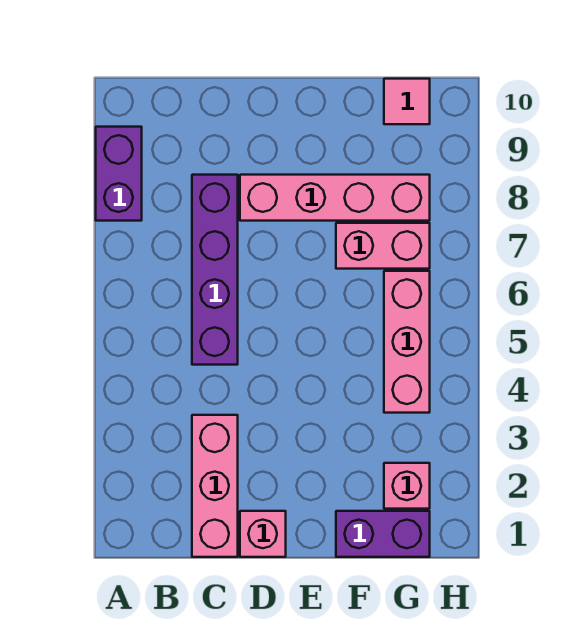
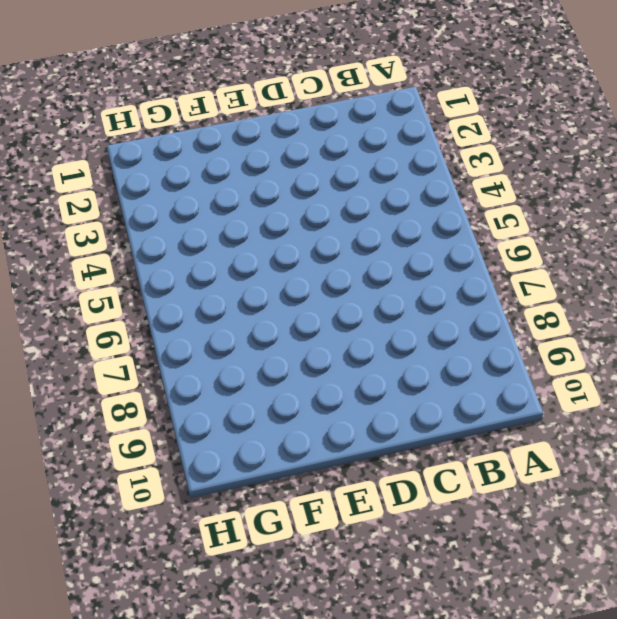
none -> purple 1x2 brick [96,127,142,221]
none -> pink 1x3 brick [192,415,238,557]

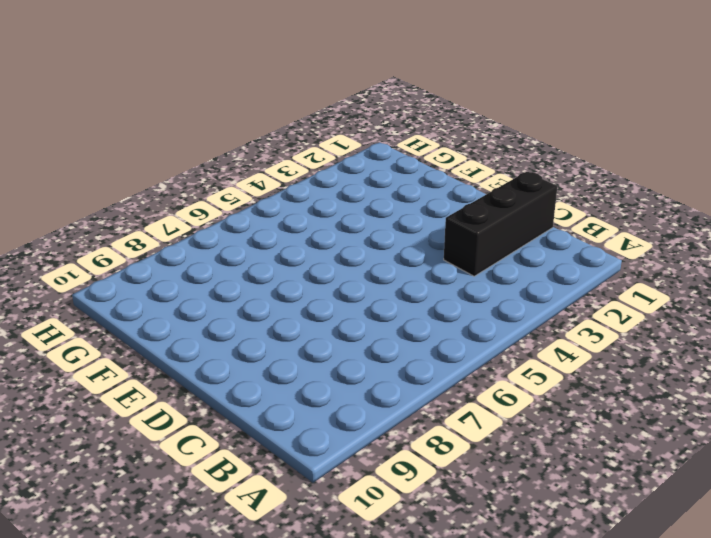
black 1x3 brick [444,172,557,276] -> pink 1x3 brick [192,415,238,557]
none -> purple 1x2 brick [96,127,142,221]
none -> purple 1x4 brick [192,175,238,365]

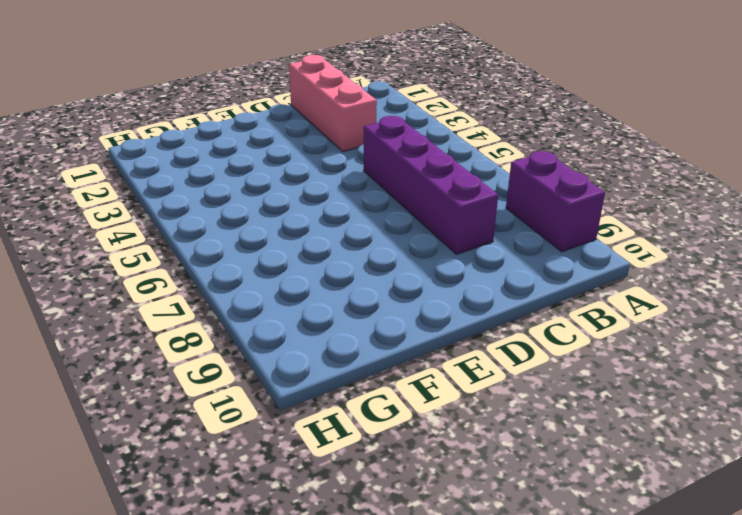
none -> pink 1x1 brick [240,511,286,557]
none -> pink 1x4 brick [240,175,430,221]

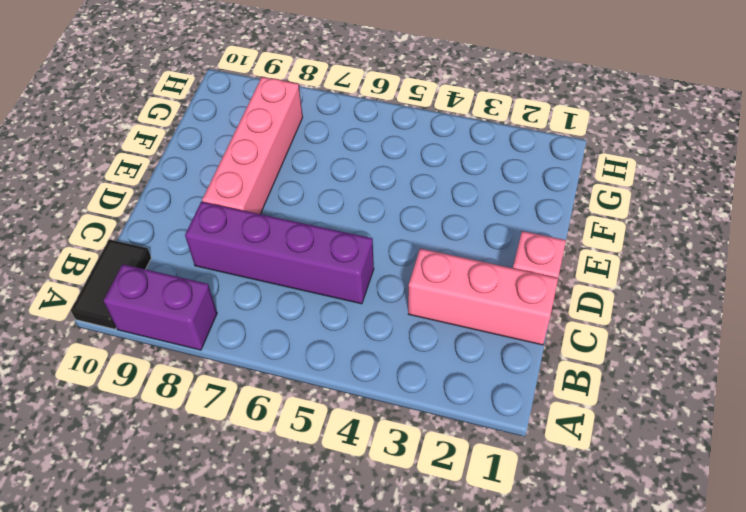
black 1x2 tile [71,239,151,329] -> none
none -> purple 1x2 brick [336,511,430,557]
none -> pink 1x2 brick [336,223,430,269]

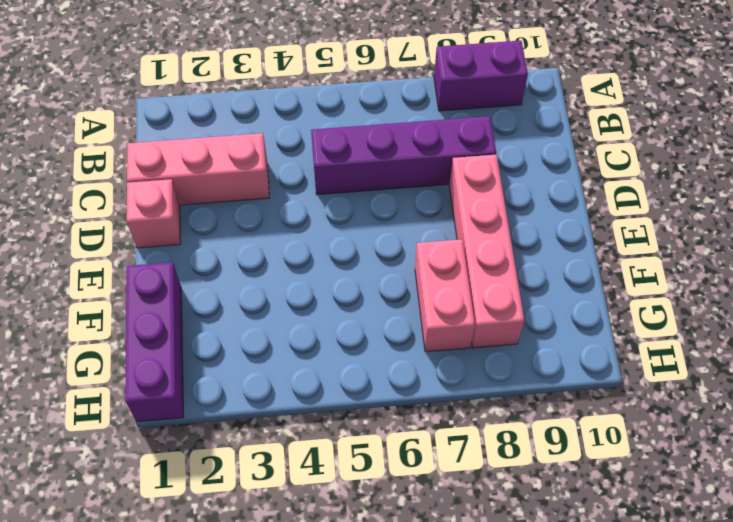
purple 1x3 brick [125,262,183,422] -> purple 1x2 brick [336,511,430,557]
none -> pink 1x1 brick [384,463,430,509]
none -> pink 1x3 brick [384,271,430,413]

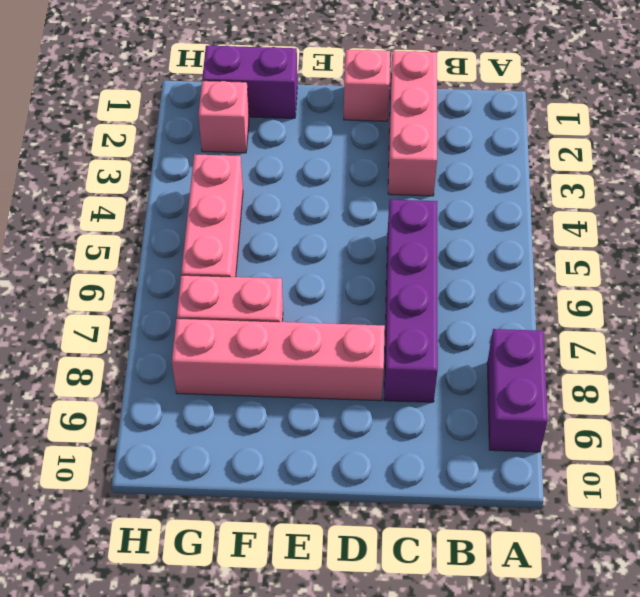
none -> pink 1x1 tile [384,79,430,124]

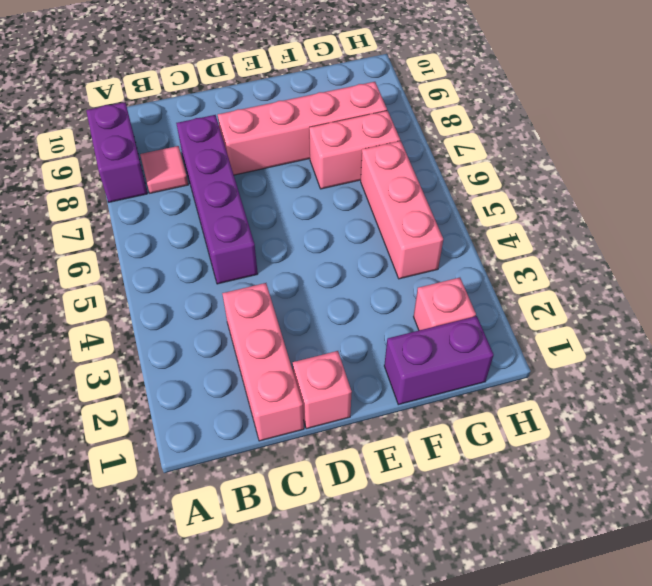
pink 1x1 tile [140,146,188,193] -> pink 1x1 tile moved to [384,79,430,124]

